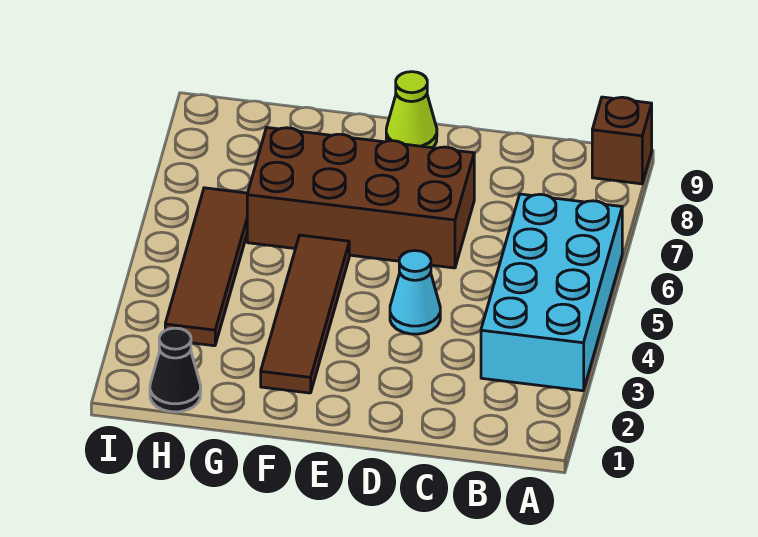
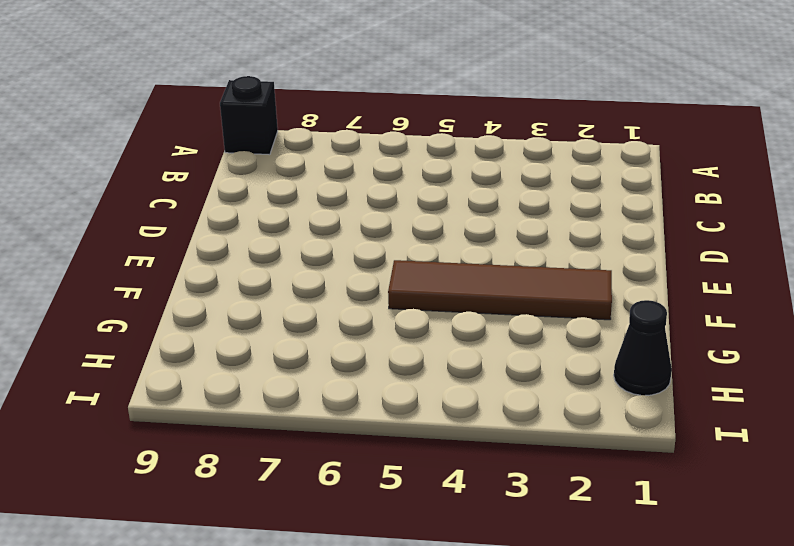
black 1x1 brick [220,76,278,155] -> brown 1x1 brick [592,97,652,184]
none -> cyan 2x4 brick [481,194,622,391]
none -> cyan 1x1 cone [390,251,440,334]

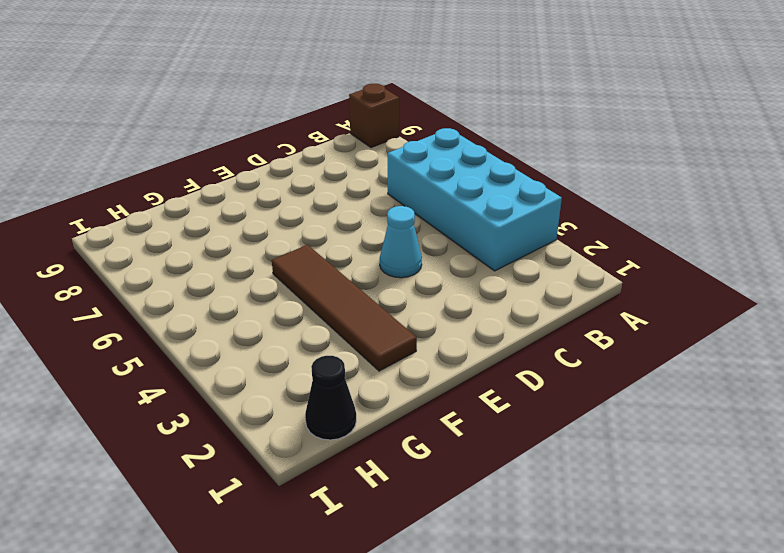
none -> brown 2x4 brick [247,128,474,268]
none -> lime 1x1 cone [386,72,437,148]

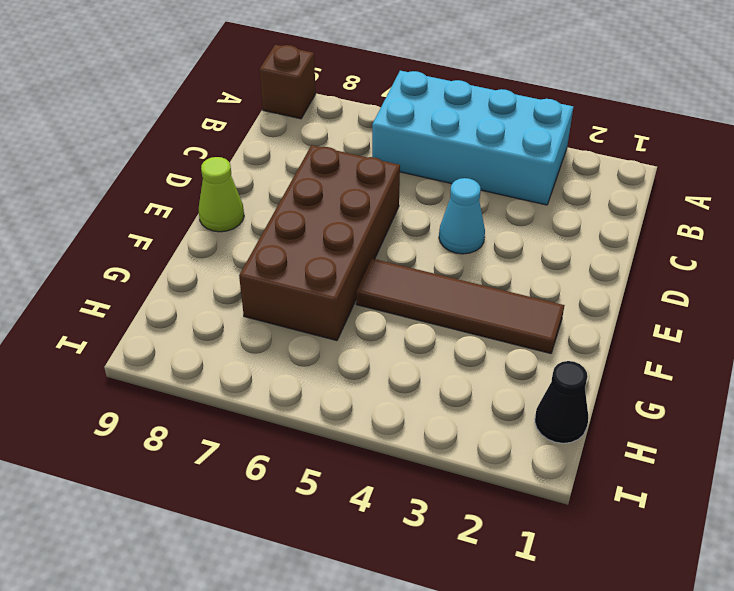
none -> brown 1x4 tile [165,188,248,346]

